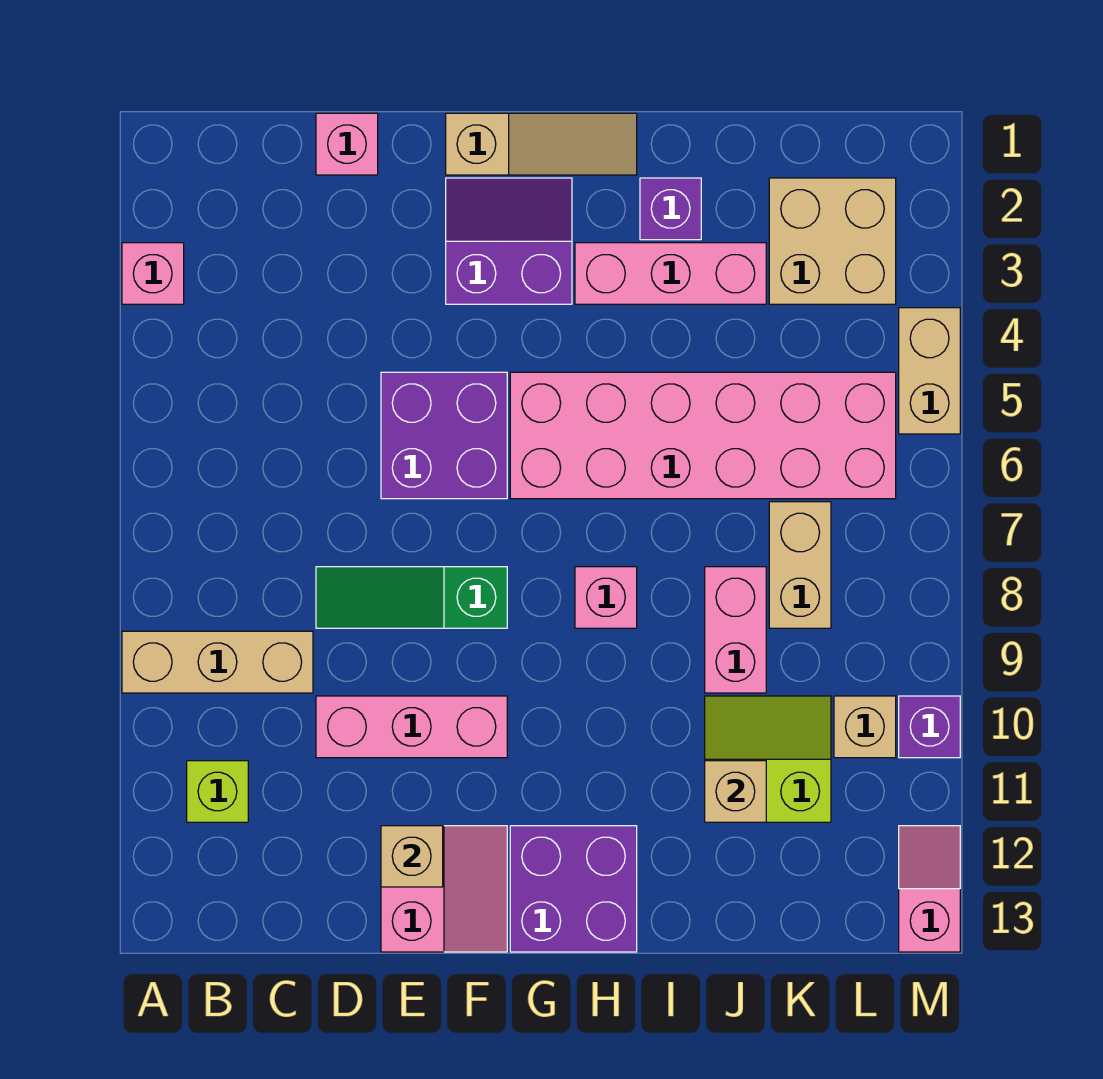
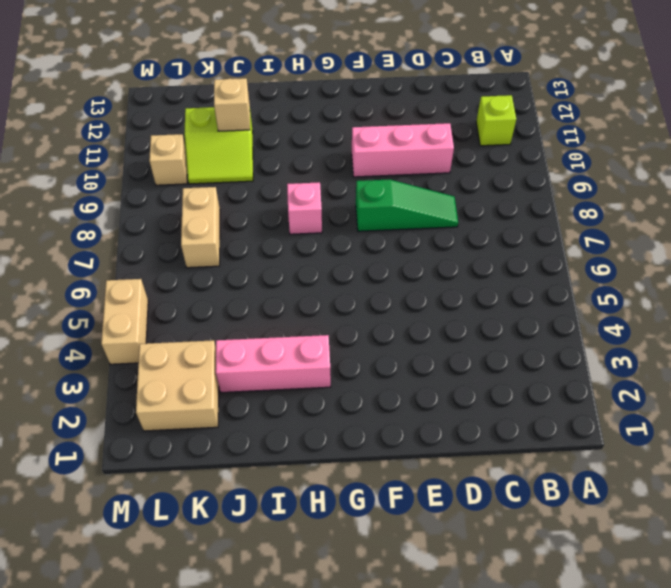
none -> pink 1x1 brick [122,243,184,304]
none -> tan 1x3 brick [122,631,313,693]
none -> pink 1x1 brick [316,113,378,175]

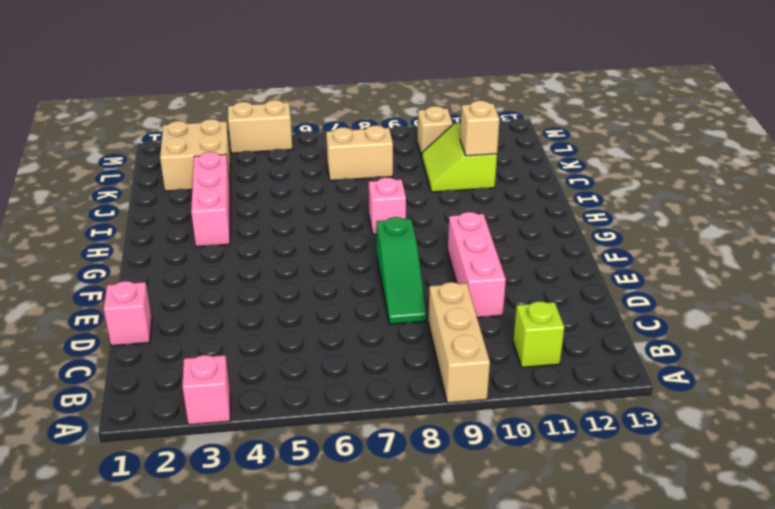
none -> purple 2x2 brick [381,372,507,499]
none -> pink 2x2 slope [381,826,507,952]
none -> tan 1x3 slope [446,113,637,175]

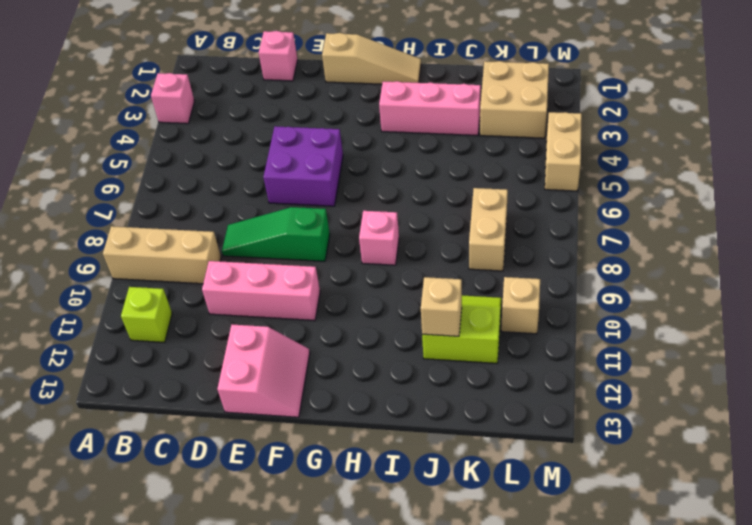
none -> purple 2x2 slope [446,178,572,304]
none -> pink 2x6 brick [510,372,896,499]
none -> purple 2x2 brick [510,826,637,952]

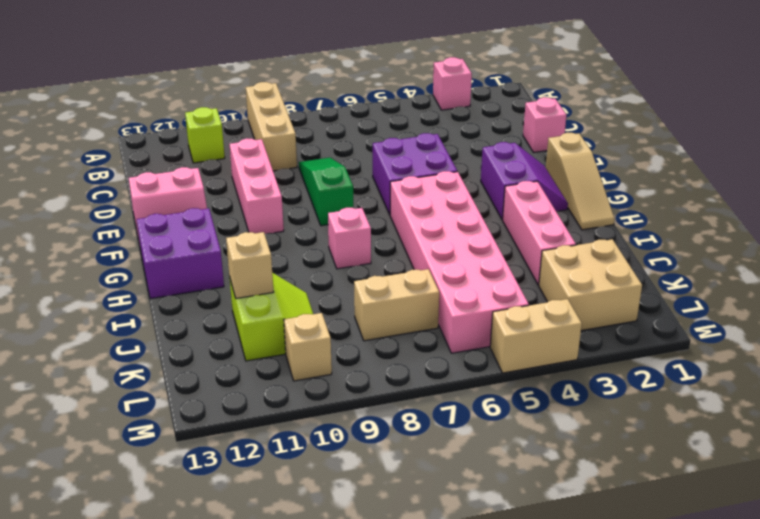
none -> purple 1x1 brick [640,178,701,240]
none -> pink 1x2 brick [705,567,766,693]
none -> purple 1x1 brick [899,696,960,758]

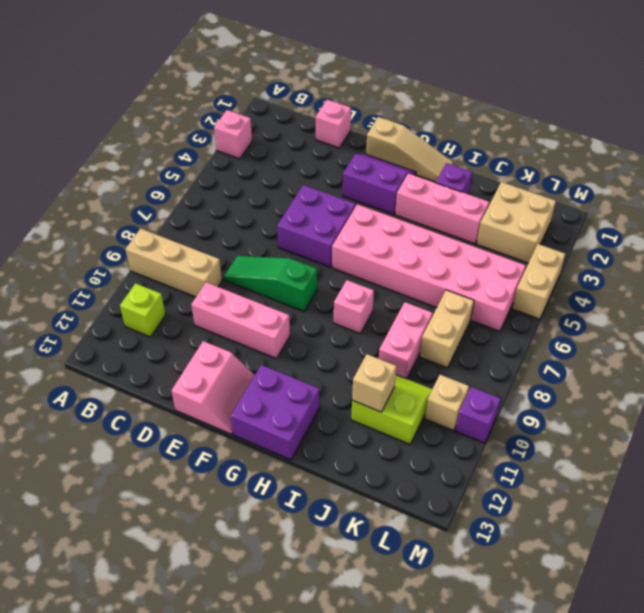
none -> pink 1x2 slope [899,826,960,952]
none -> tan 1x1 brick [381,826,443,887]

